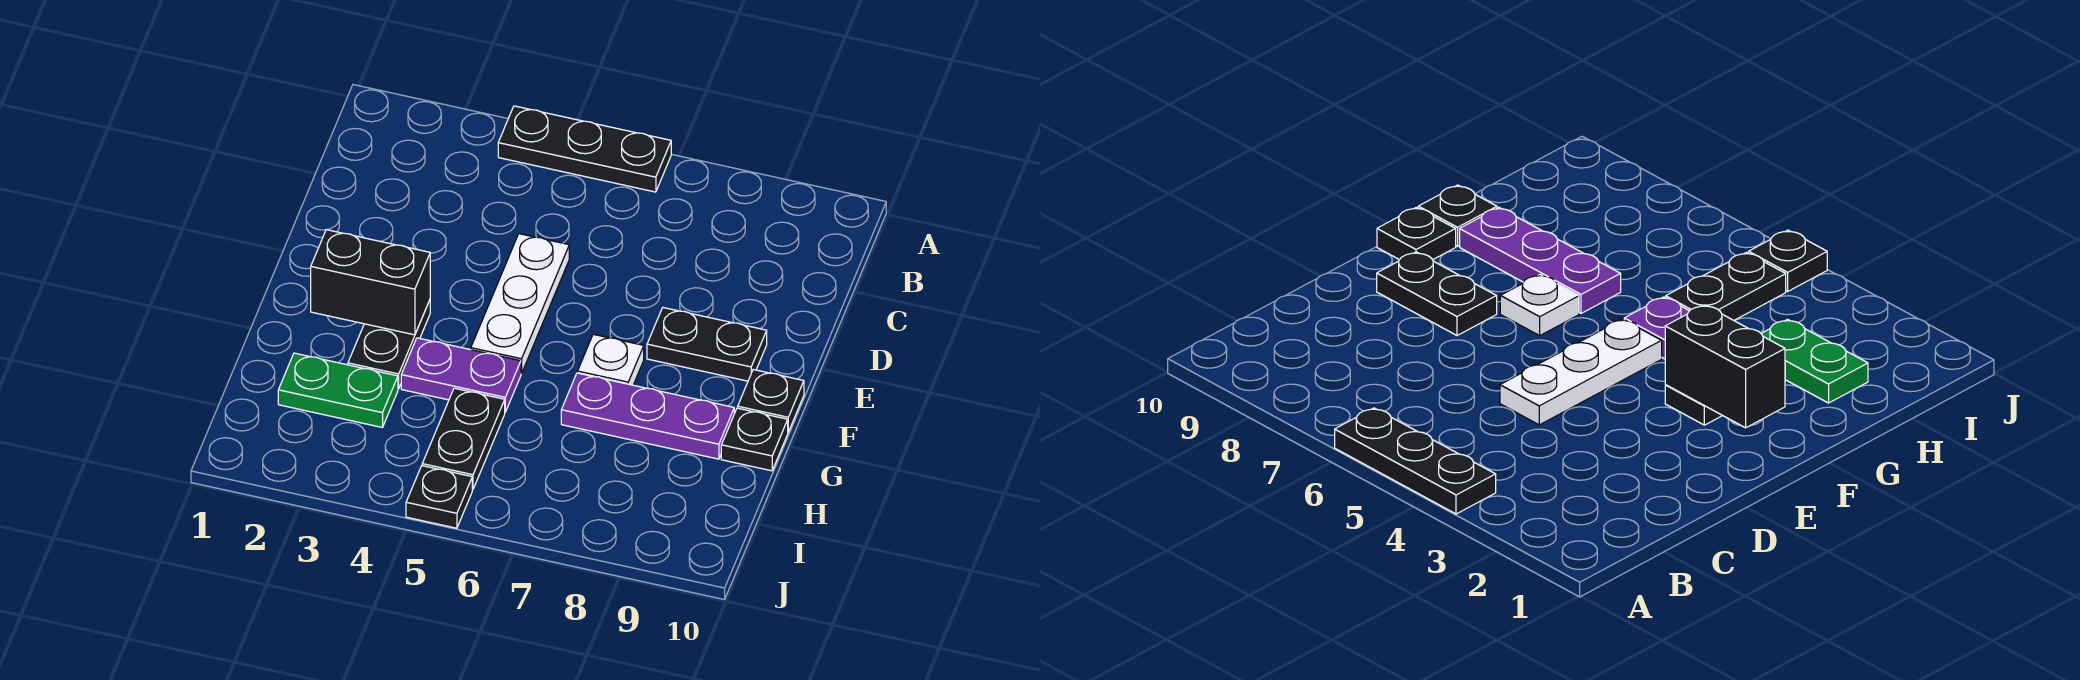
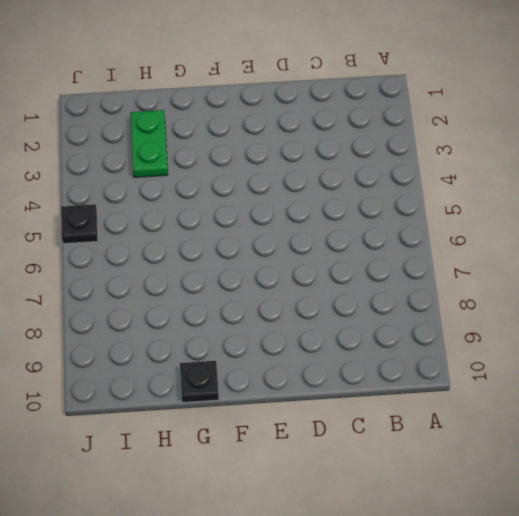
none -> black 1x3 plate [498,106,671,192]
none -> white 1x3 plate [471,234,569,374]
none -> black 1x2 plate [647,308,767,381]

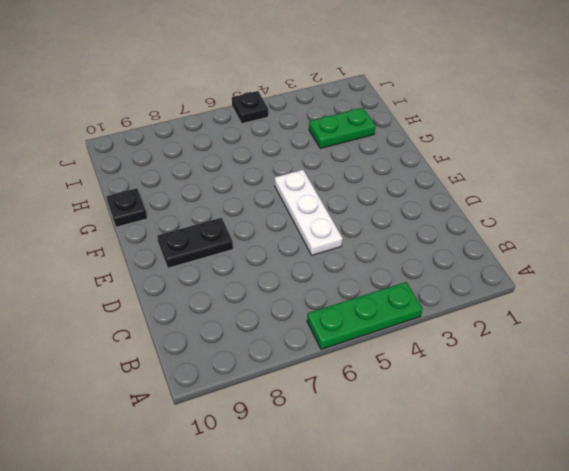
green 1x3 plate [307,282,423,349] -> black 1x3 plate [498,106,671,192]
none -> black 1x2 plate [348,300,430,389]
none -> white 1x1 plate [578,334,644,385]
none -> black 1x1 plate [738,370,804,432]

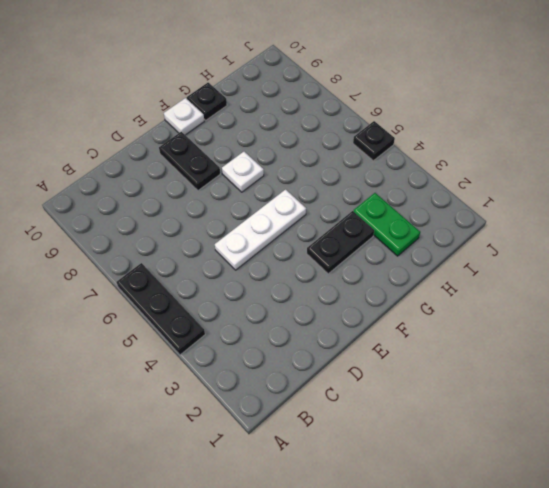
white 1x1 plate [164,98,204,135] -> black 1x1 plate [738,370,804,432]
none -> purple 1x2 plate [401,338,521,412]
none -> purple 1x3 plate [561,373,734,459]
none -> black 1x2 plate [422,388,505,490]

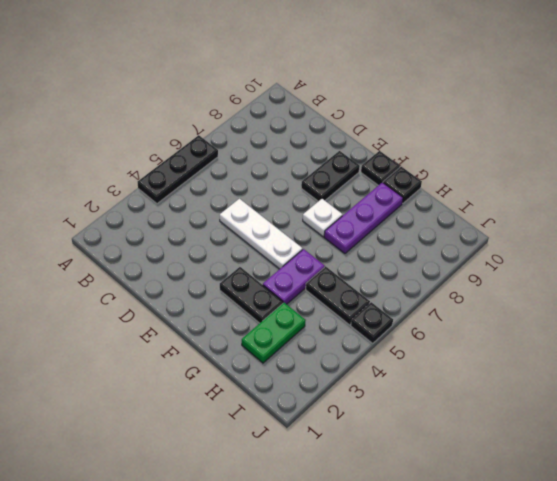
none -> black 1x2 brick [311,230,430,335]

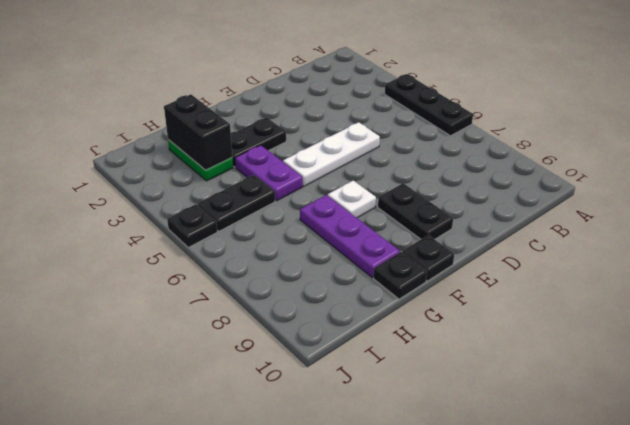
black 1x2 brick [164,94,232,170] -> black 1x2 brick moved to [311,230,430,335]

